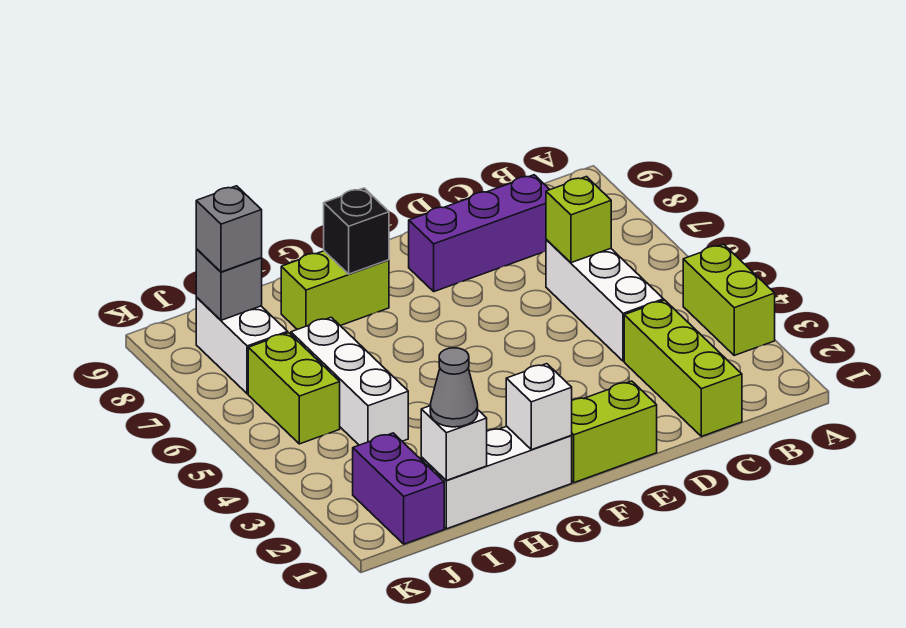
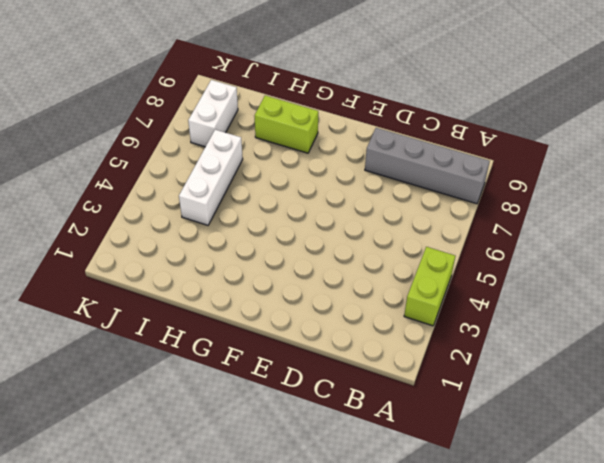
grey 1x4 brick [365,128,490,204] -> purple 1x3 brick [409,175,550,292]
none -> lime 1x3 brick [624,300,742,436]
none -> white 1x3 brick [546,239,664,361]
none -> lime 1x2 brick [572,381,657,483]

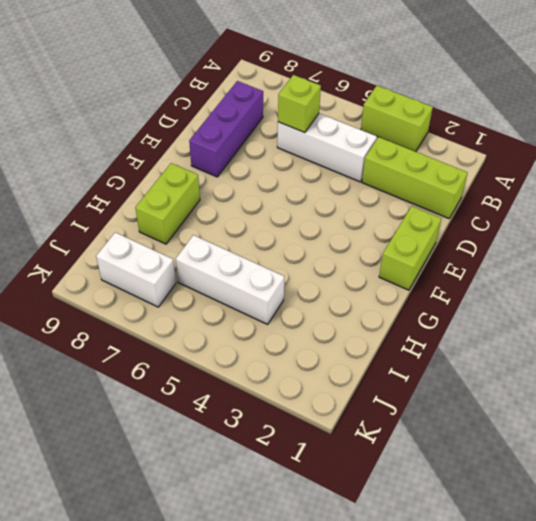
none -> white 1x3 brick [421,426,572,529]
none -> purple 1x2 brick [353,433,444,544]
none -> lime 1x2 brick [248,333,340,444]

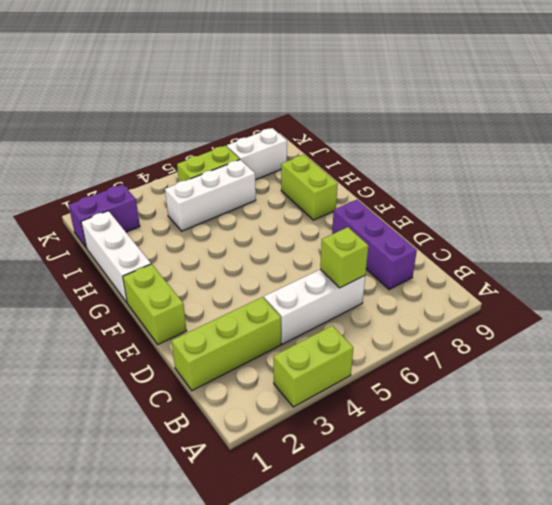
none -> white 1x1 brick [506,364,572,450]
none -> black 1x1 brick [324,188,389,274]
none -> white 1x1 brick [421,406,487,480]

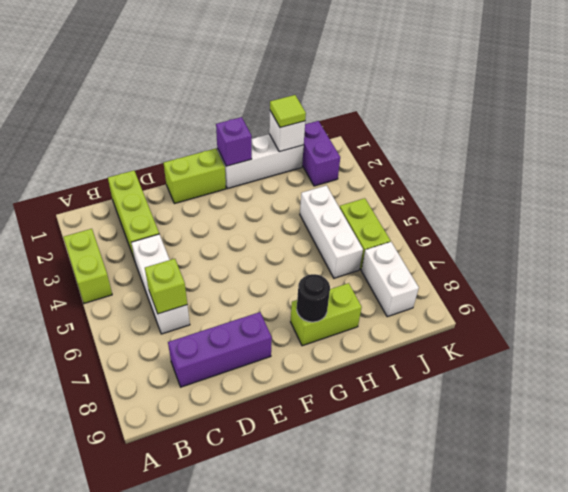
purple 1x1 brick [216,117,252,166] -> white 1x1 brick [506,364,572,450]
black 1x1 round brick [297,274,330,322] -> black 1x1 brick [324,188,389,274]
lime 1x1 tile [270,95,306,128] -> grey 1x1 cone [430,348,478,427]
none -> grey 1x1 brick [196,249,262,320]
none -> grey 1x1 brick [196,186,262,272]

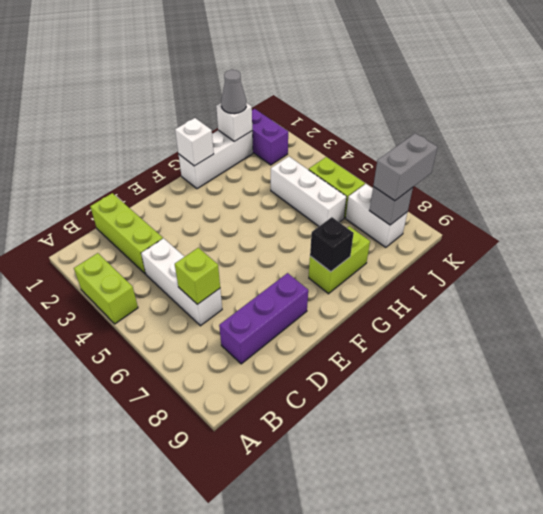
grey 1x2 brick [373,133,438,201] -> grey 1x1 brick [196,186,262,272]
none -> lime 1x2 brick [572,381,657,483]

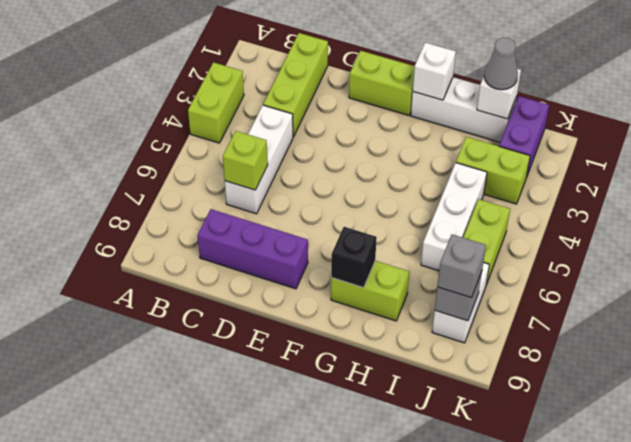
lime 1x2 brick [456,137,530,204] -> none

